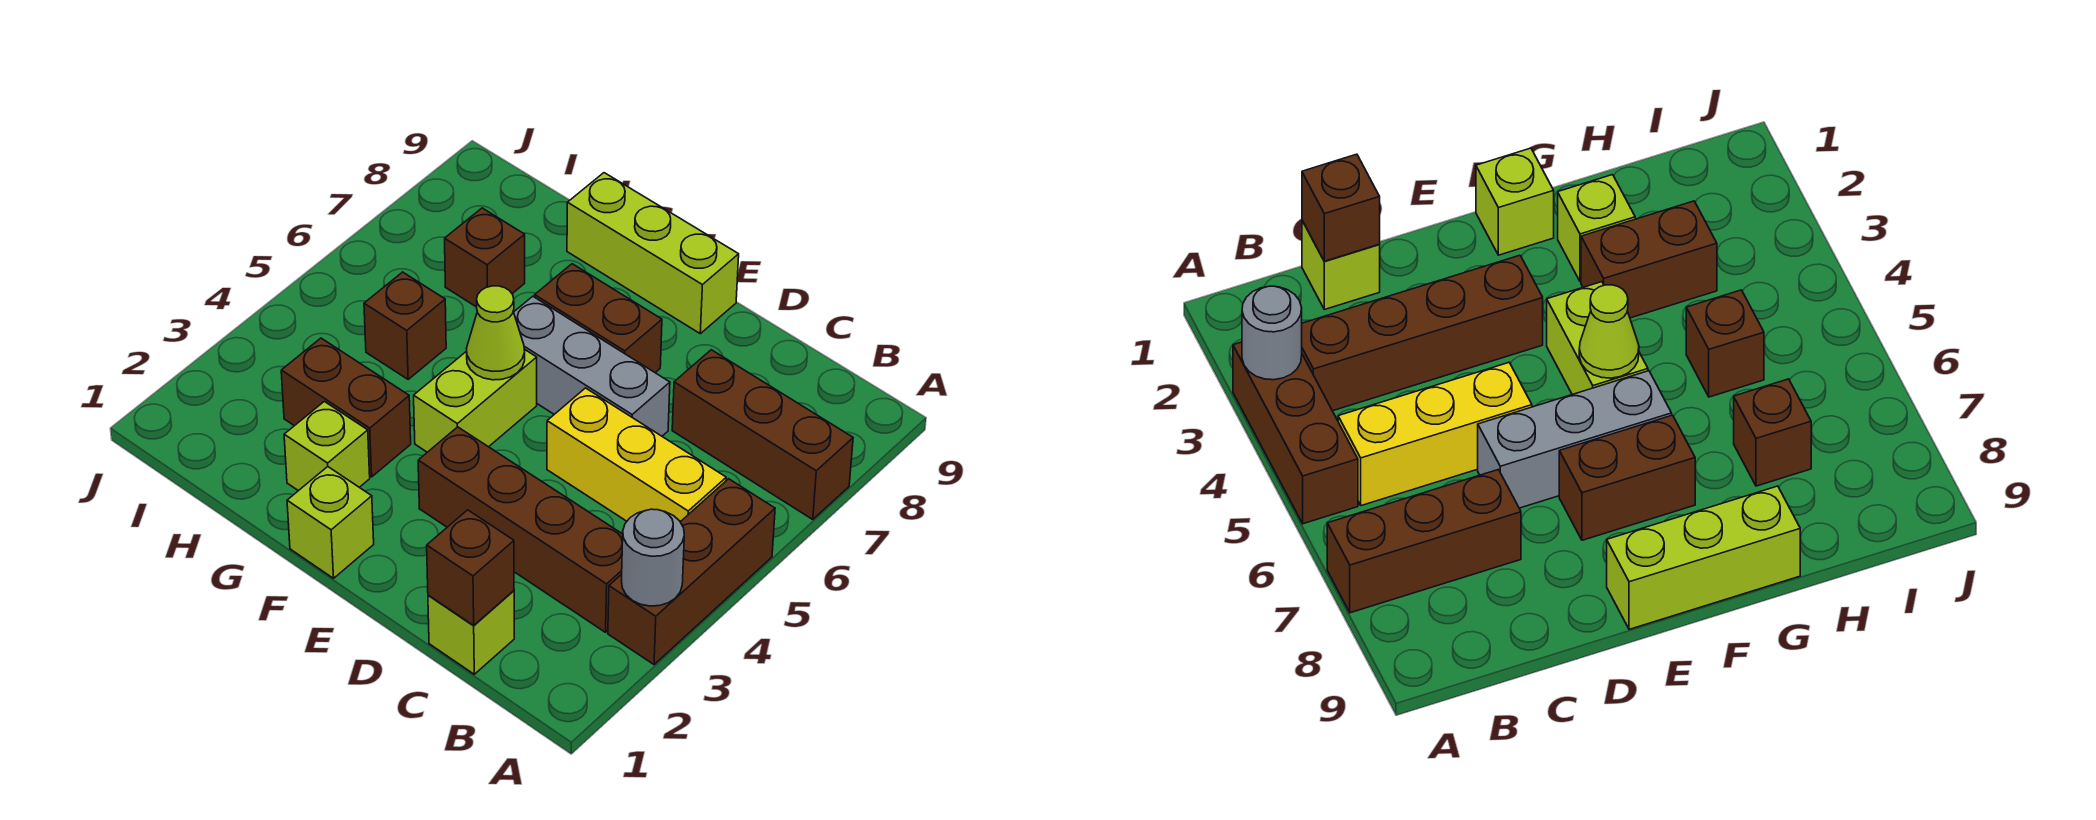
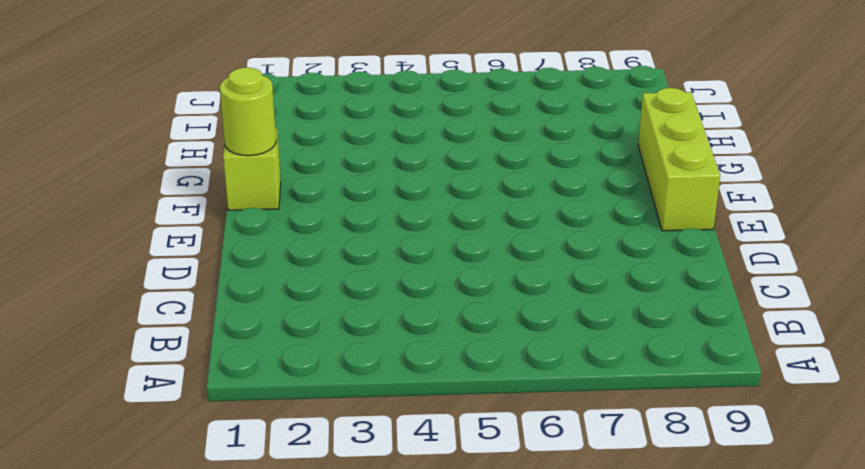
lime 1x1 round brick [220,68,276,156] -> none
none -> brown 1x3 brick [608,479,775,665]
none -> brown 1x3 brick [672,350,853,520]
none -> brown 1x4 brick [418,427,623,632]

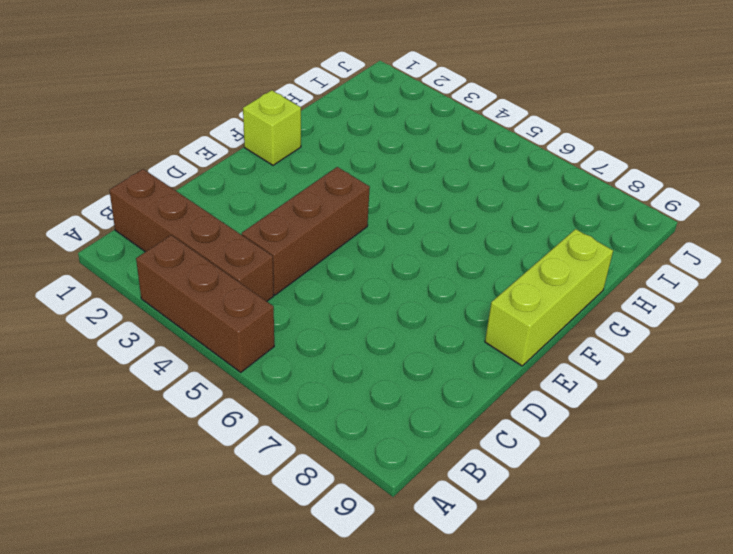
brown 1x4 brick [109,169,274,301] -> brown 1x4 brick turned to [418,427,623,632]
brown 1x3 brick [242,167,370,295] -> brown 1x3 brick moved to [672,350,853,520]
none -> yellow 1x3 brick [547,388,726,522]
none -> lime 1x1 brick [428,591,514,674]
none -> grey 1x3 brick [514,296,670,436]

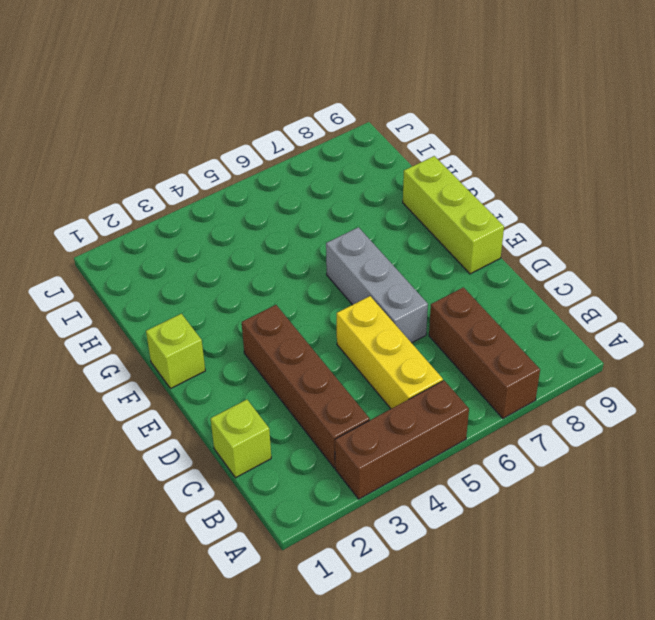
none -> brown 1x2 brick [535,264,662,373]
none -> lime 1x2 brick [414,349,537,452]
none -> lime 1x1 brick [284,401,370,491]

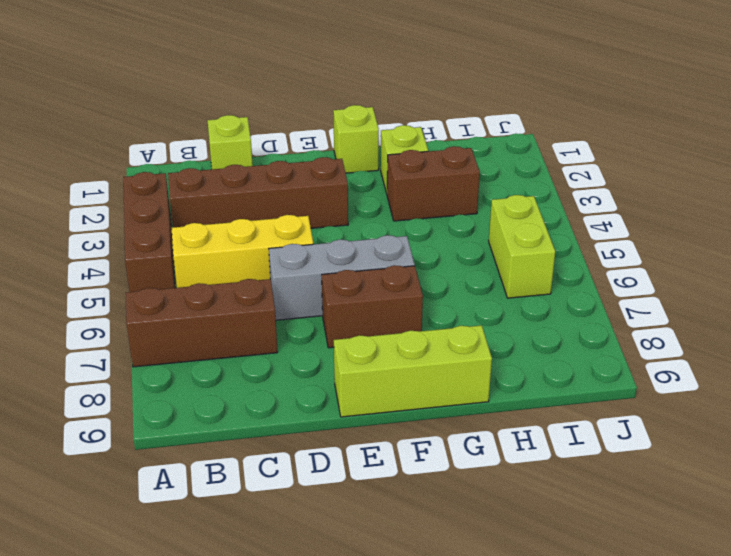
lime 1x2 brick [489,195,555,298] -> lime 1x2 brick moved to [414,349,537,452]
none -> brown 1x1 brick [364,272,446,379]
none -> brown 1x1 brick [445,208,525,307]
none -> grey 1x1 round brick [622,509,684,606]

